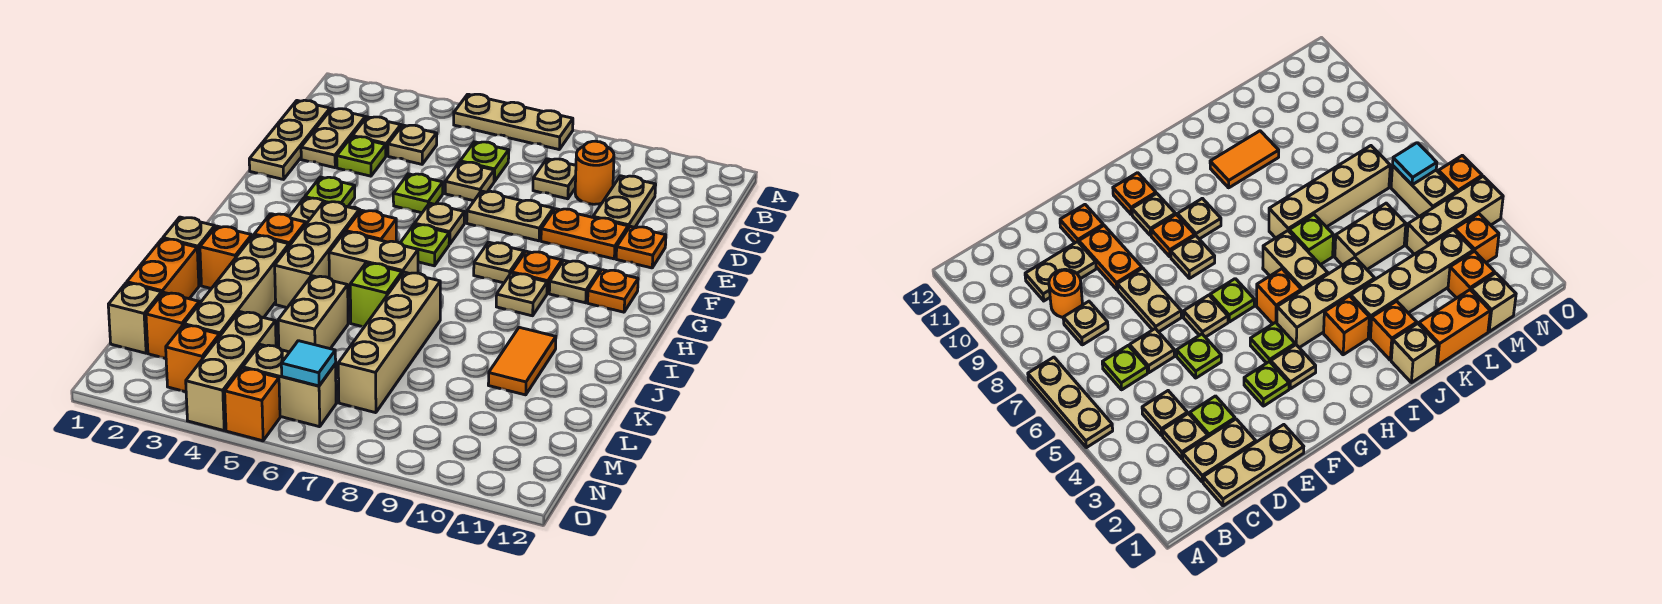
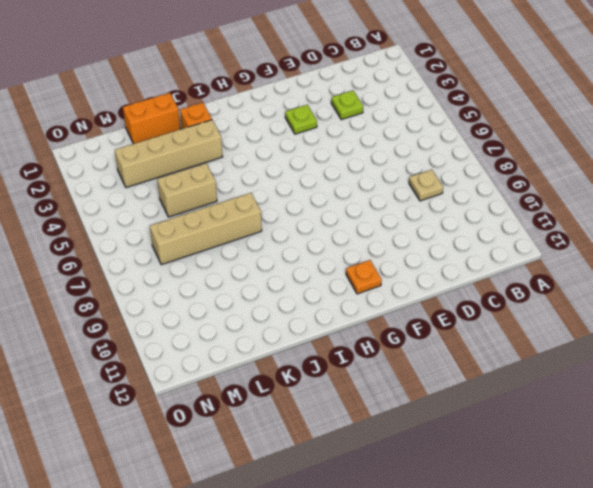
none -> tan 1x3 plate [454,94,573,149]
none -> tan 1x3 plate [249,100,330,179]
none -> tan 1x2 plate [301,109,365,168]
none -> tan 1x1 plate [352,117,401,156]

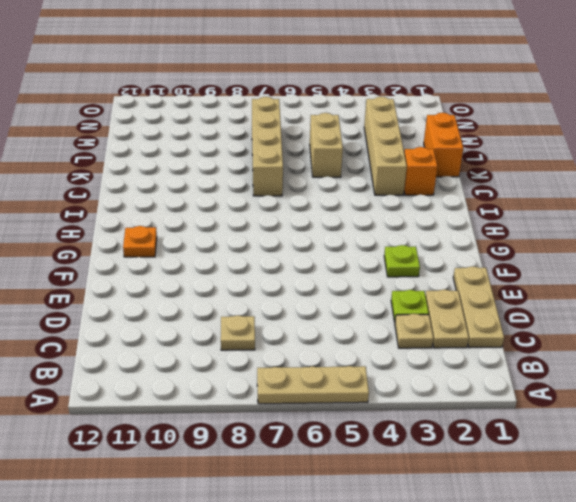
none -> tan 1x1 plate [388,125,437,164]
none -> lime 1x1 plate [460,142,509,182]
none -> orange 1x1 round brick [575,141,614,204]
none -> tan 1x2 plate [593,176,656,229]

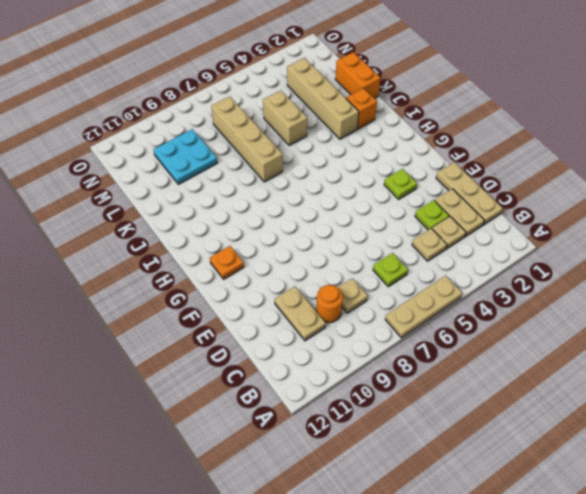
cyan 2x2 plate [154,129,217,184] -> none
none -> tan 1x1 plate [445,162,494,201]
none -> lime 1x1 plate [393,174,443,213]
none -> tan 1x2 plate [467,191,553,241]
none -> orange 1x2 plate [541,209,628,259]

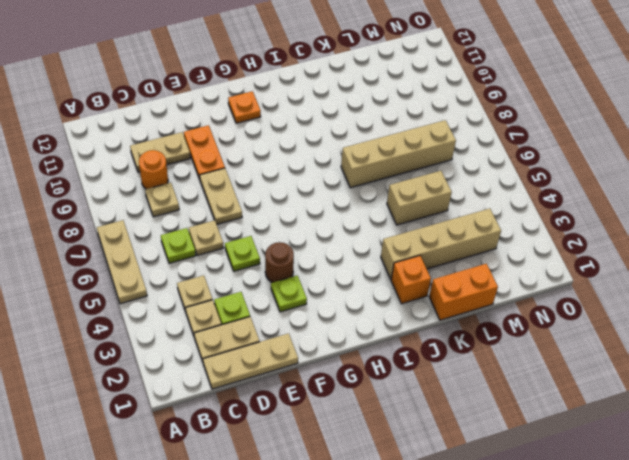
brown 1x1 round brick [265,242,294,283] -> none
none -> orange 1x1 plate [616,226,666,268]
none -> tan 1x1 plate [415,203,464,244]
none -> tan 1x1 plate [290,198,324,224]
none -> lime 1x1 plate [1250,322,1295,363]

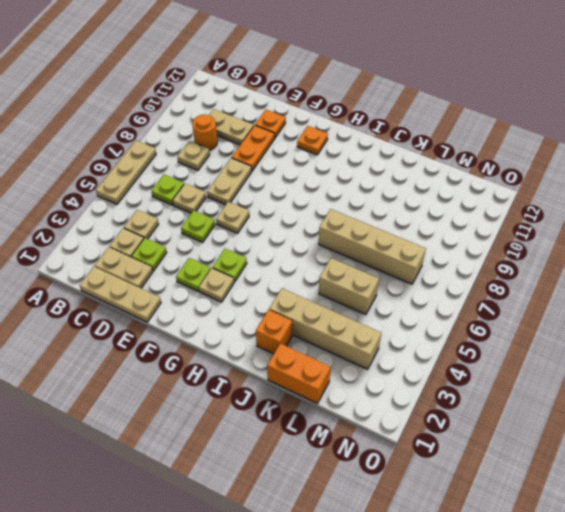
none -> lime 1x1 plate [401,224,449,266]
none -> tan 1x1 plate [474,242,524,283]
none -> orange 1x1 plate [512,251,562,294]
none -> tan 1x1 plate [549,261,600,303]

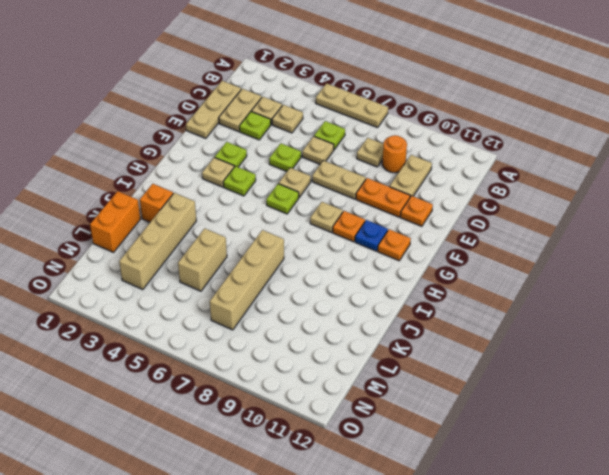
blue 1x1 plate [355,220,388,251] -> tan 1x1 plate [549,261,600,303]
none -> tan 1x3 brick [275,201,359,307]
none -> orange 1x1 brick [346,210,396,242]
none -> tan 1x1 plate [496,273,547,316]
none -> orange 1x1 brick [254,214,306,246]

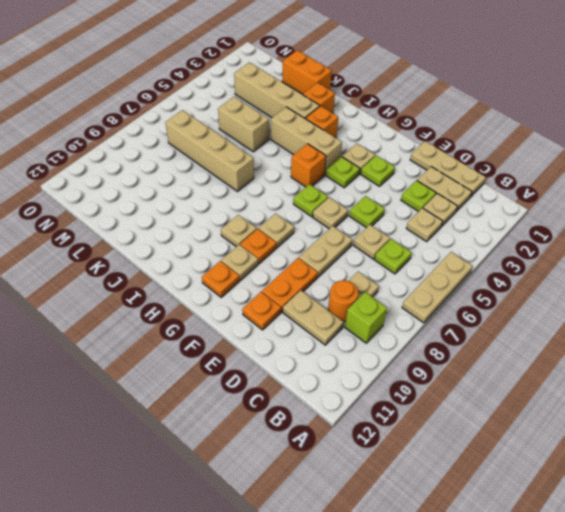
lime 1x1 brick [345,292,387,343] -> lime 1x1 brick moved to [350,263,402,327]
none -> tan 1x2 brick [329,232,418,297]
none -> tan 1x1 brick [163,217,215,286]
none -> orange 1x2 tile [488,327,556,395]
none -> tan 1x1 brick [108,283,162,353]

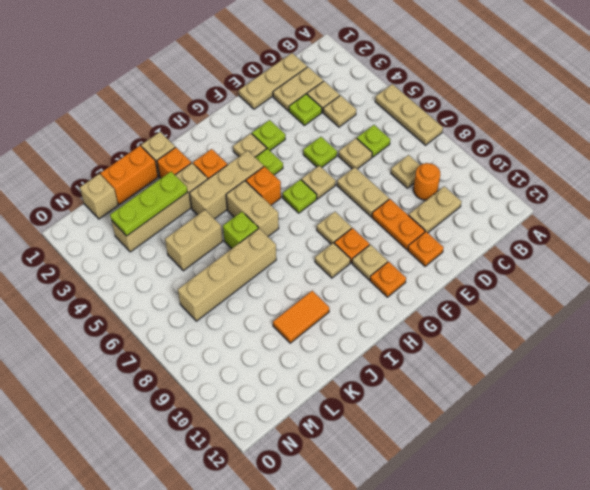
lime 1x3 plate [110,172,187,236] -> none
none -> orange 1x1 brick [146,292,199,358]
none -> tan 1x3 brick [186,312,276,430]
none -> orange 1x1 brick [166,325,220,392]
none -> tan 1x2 brick [243,345,336,427]

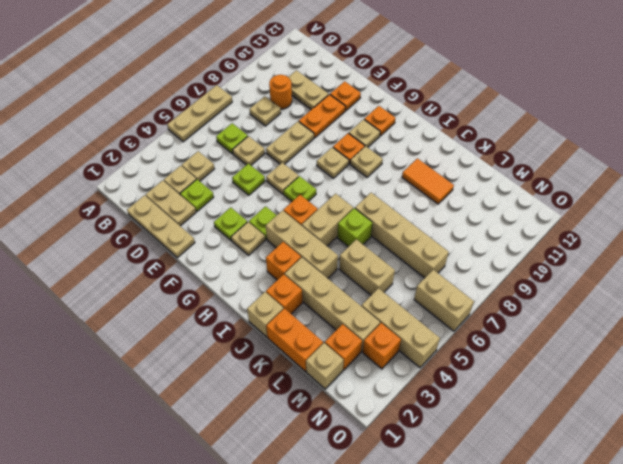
tan 1x2 brick [414,270,474,331] -> tan 1x2 brick turned to [243,345,336,427]
none -> orange 1x1 brick [225,368,280,441]
none -> cyan 1x1 tile [281,341,336,386]

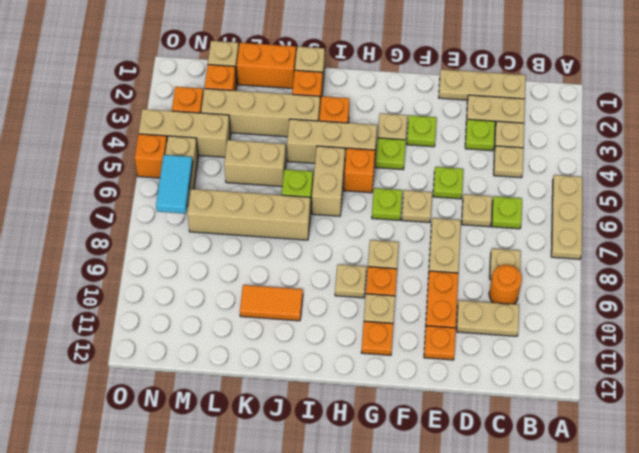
cyan 1x2 tile [156,155,193,214] -> cyan 1x1 tile [281,341,336,386]

